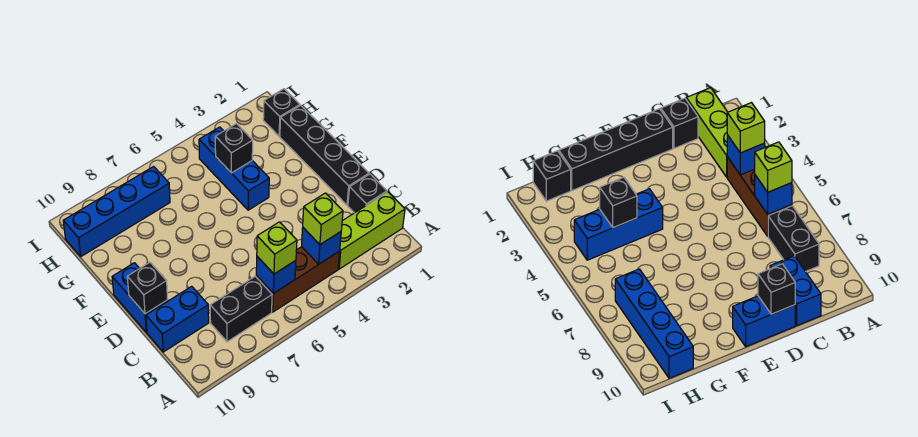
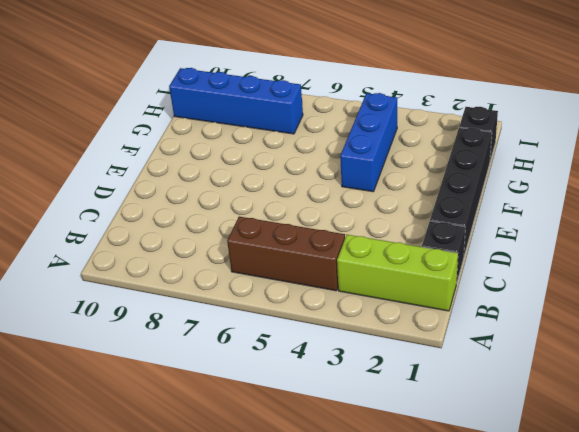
none -> black 1x2 brick [210,276,272,342]
none -> blue 1x2 brick [146,286,209,352]
none -> blue 1x2 brick [112,263,168,332]

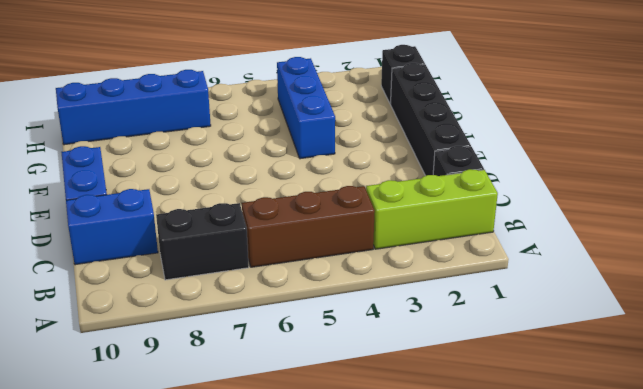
none -> blue 1x1 brick [301,228,341,264]
none -> blue 1x1 brick [256,257,296,293]
none -> black 1x1 brick [127,262,168,314]

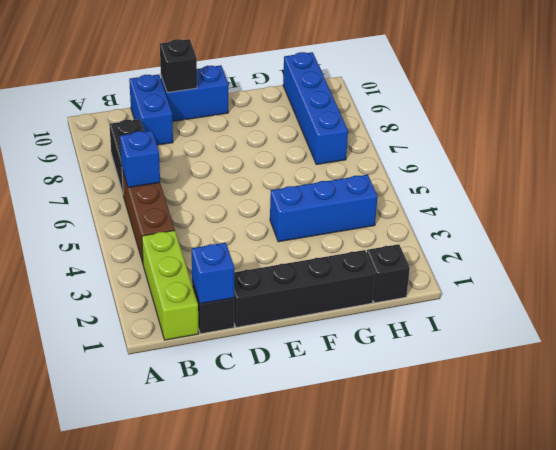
blue 1x1 brick [192,243,234,304] -> blue 1x1 brick moved to [301,228,341,264]
none -> black 1x1 brick [215,124,253,173]
none -> lime 1x1 brick [303,193,343,244]
none -> lime 1x1 brick [257,222,297,274]

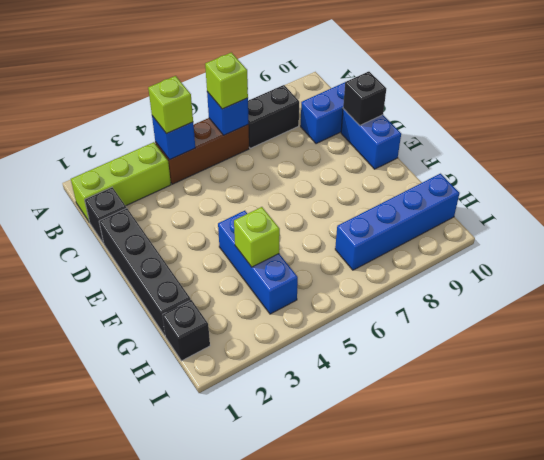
lime 1x1 brick [234,207,280,267] -> black 1x1 brick [215,124,253,173]

